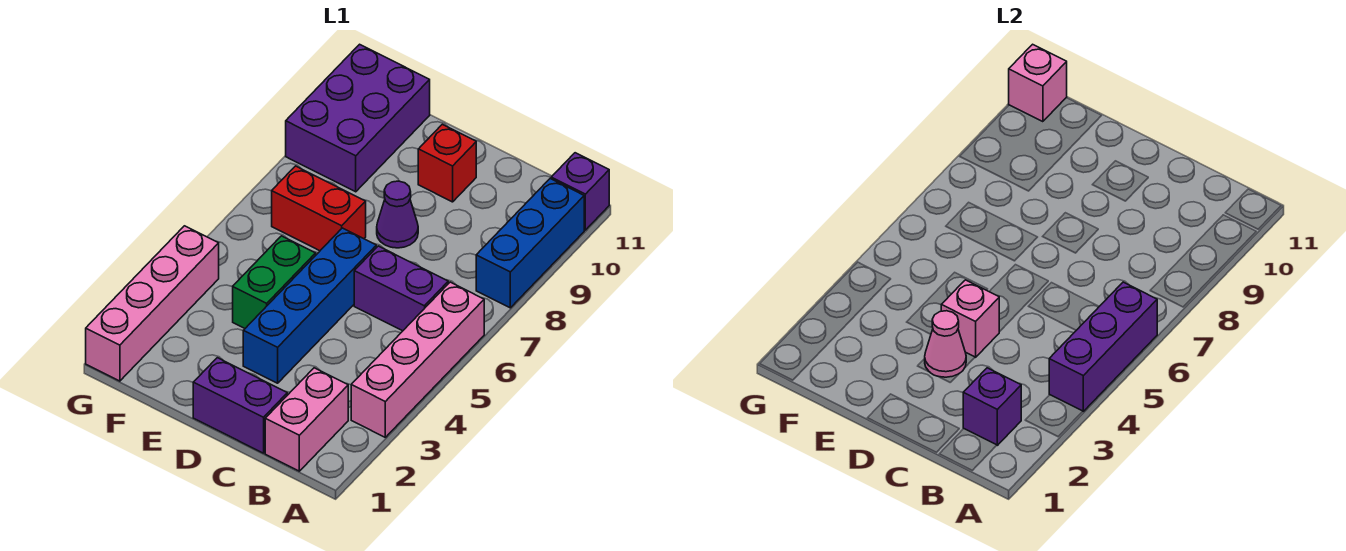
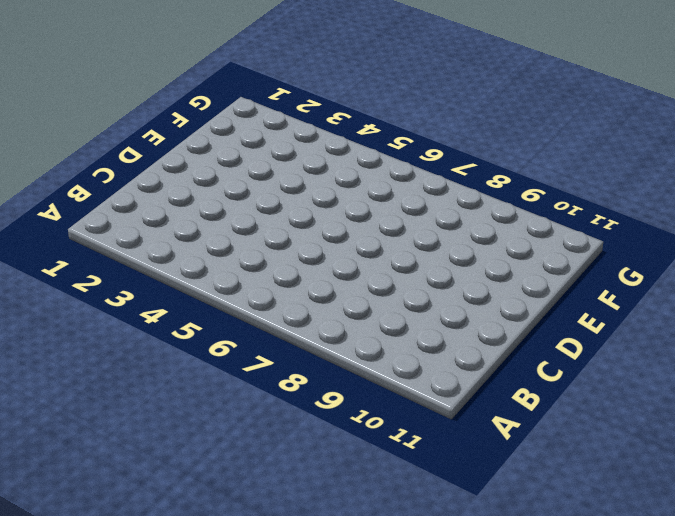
none -> pink 1x4 brick [351,282,484,437]
none -> blue 1x3 brick [476,179,584,308]
none -> purple 1x1 brick [551,153,609,230]

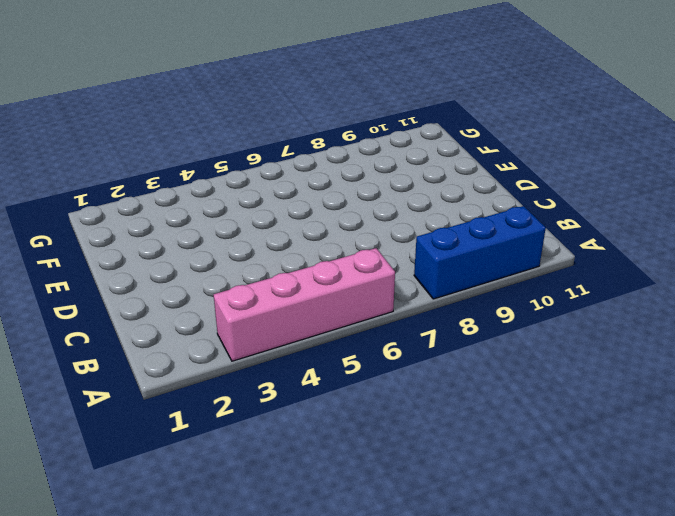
none -> purple 1x1 brick [551,153,609,230]
none -> pink 1x2 brick [265,368,348,471]
none -> purple 1x2 brick [354,246,448,331]

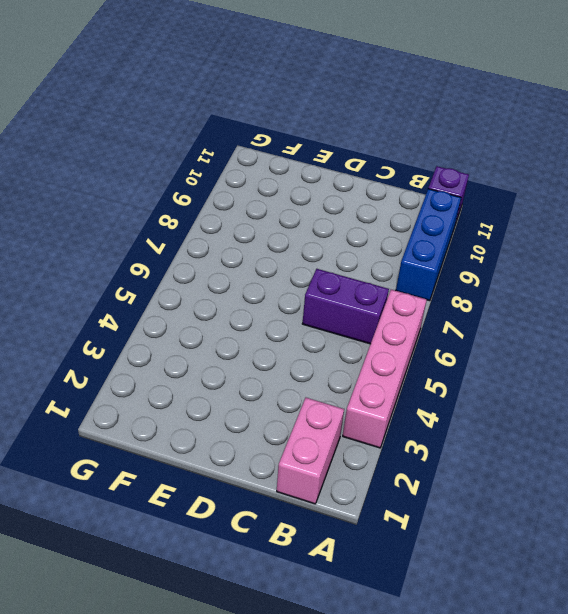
none -> purple 1x2 brick [193,358,287,453]
none -> blue 1x4 brick [243,228,376,383]
none -> purple 1x1 cone [377,181,418,248]

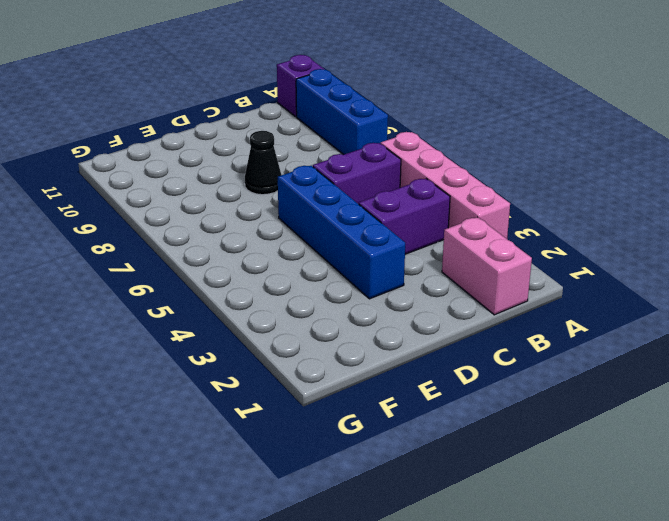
purple 1x2 brick [359,179,450,254] -> purple 1x2 brick moved to [193,358,287,453]
black 1x1 cone [245,131,281,195] -> purple 1x1 cone [377,181,418,248]
none -> red 1x1 brick [418,124,476,202]
none -> green 1x2 brick [233,236,316,328]
none -> red 1x2 brick [272,166,366,251]

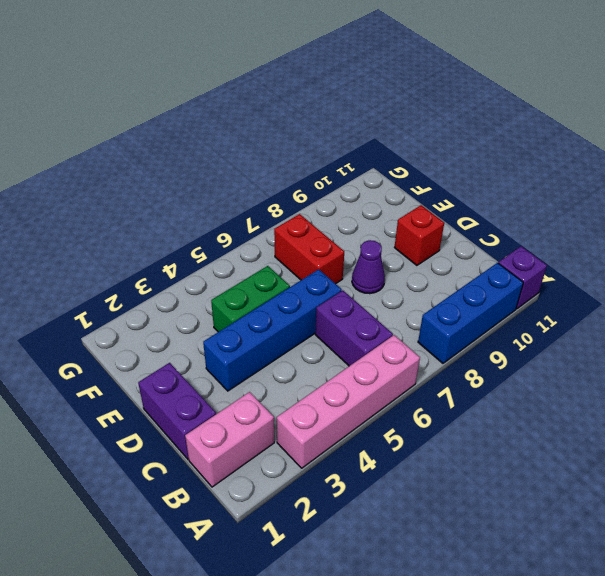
none -> purple 2x3 brick [286,44,430,192]
none -> pink 1x4 brick [86,226,219,381]
none -> purple 1x3 brick [1049,282,1157,411]

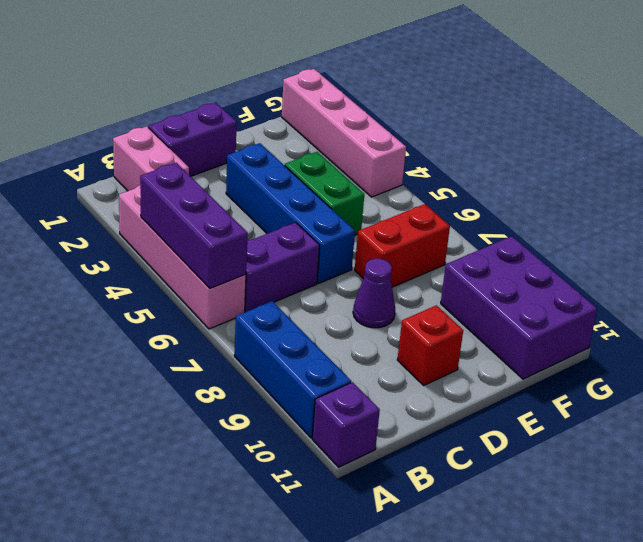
none -> purple 1x1 brick [963,368,1021,445]
none -> pink 1x1 cone [925,311,966,377]
none -> pink 1x1 brick [941,280,999,357]

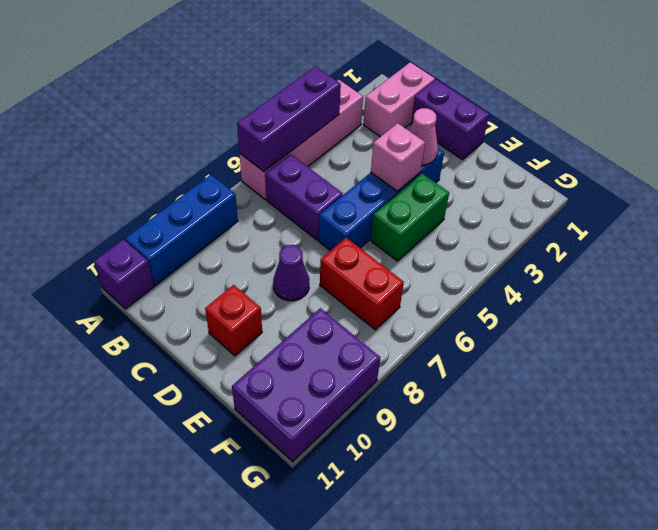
none -> pink 1x4 brick [86,226,219,381]
none -> purple 1x1 brick [963,368,1021,445]
none -> pink 1x1 brick [1009,44,1067,122]

